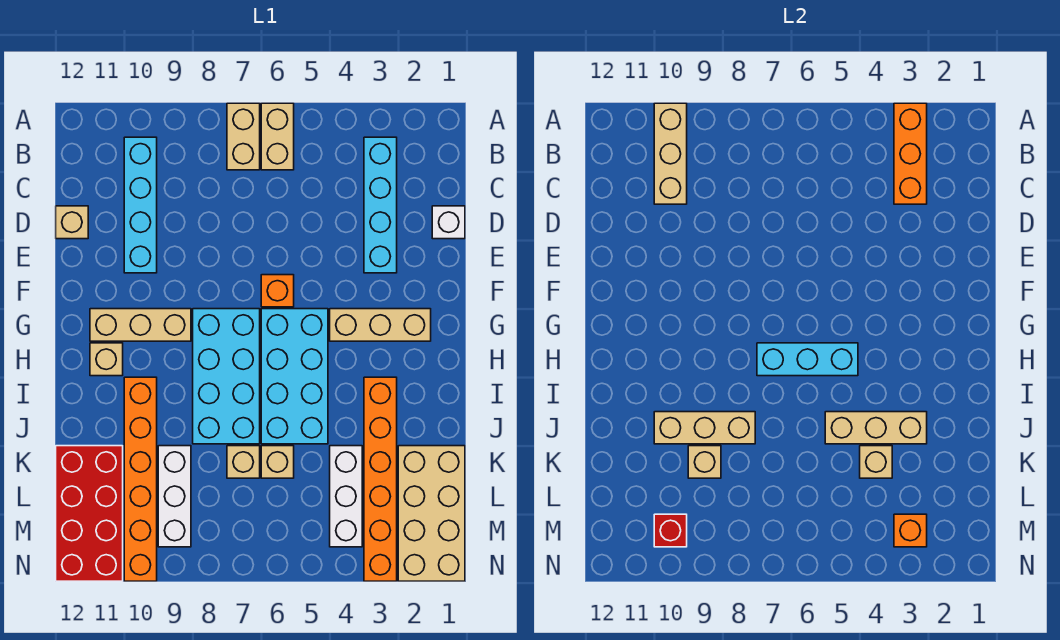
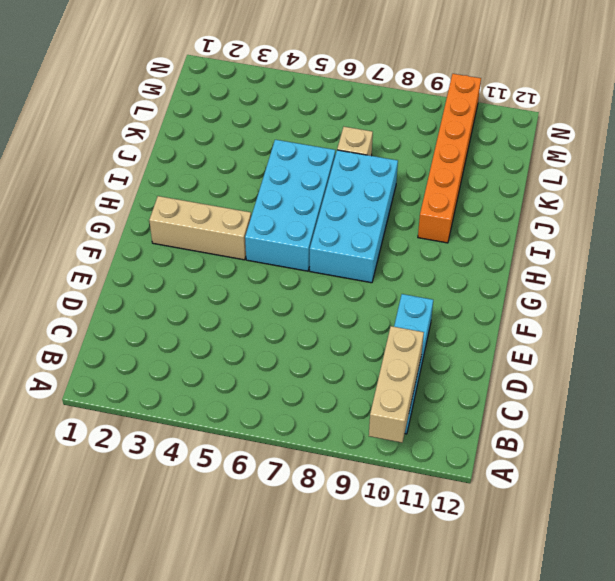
none -> tan 1x2 brick [261,103,294,170]
none -> tan 1x2 brick [227,103,260,170]
none -> cyan 1x4 brick [364,137,397,273]

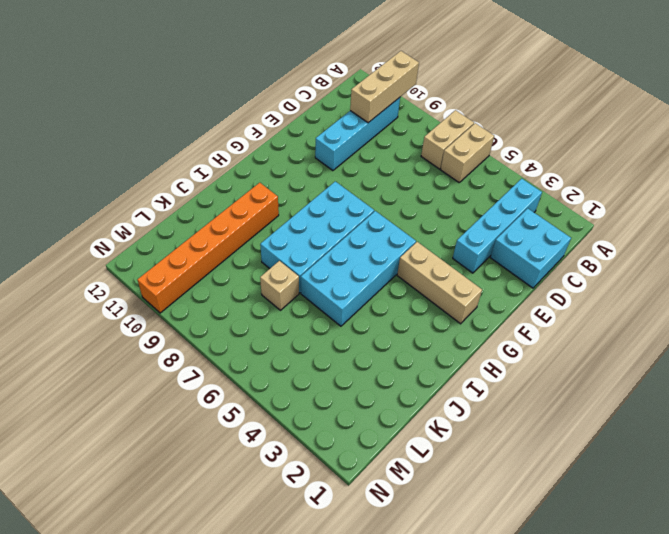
cyan 2x2 brick [490,208,571,288] -> white 1x1 brick [432,206,465,239]
none -> tan 1x1 brick [56,206,88,239]
none -> orange 1x1 brick [261,275,294,307]
none -> tan 1x3 brick [90,309,191,341]

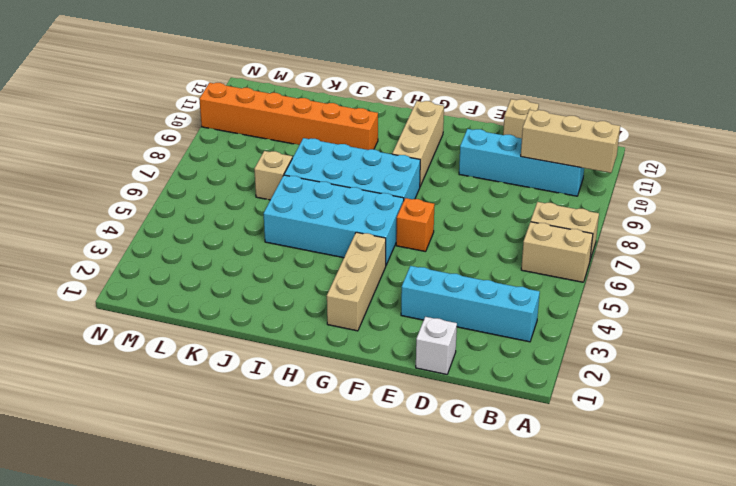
none -> tan 1x1 brick [90,343,123,376]
none -> orange 1x6 brick [364,377,397,581]
none -> tan 2x4 brick [398,446,465,581]

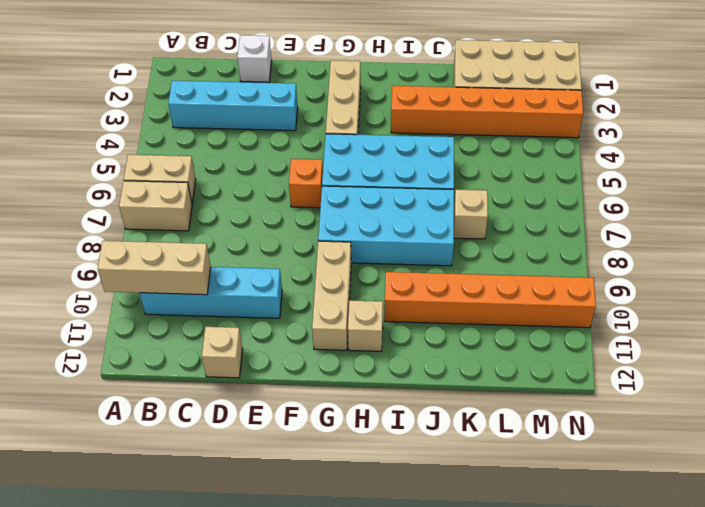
none -> white 1x3 brick [330,446,362,547]
none -> tan 1x1 brick [261,446,294,478]
none -> white 1x3 brick [158,446,191,547]

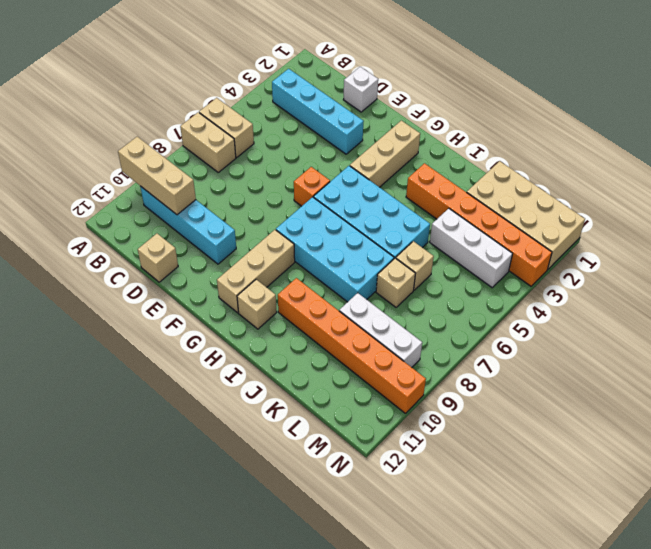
none -> red 2x4 brick [56,446,123,581]
none -> orange 1x3 brick [894,103,927,204]
none -> cyan 1x3 brick [757,343,858,376]

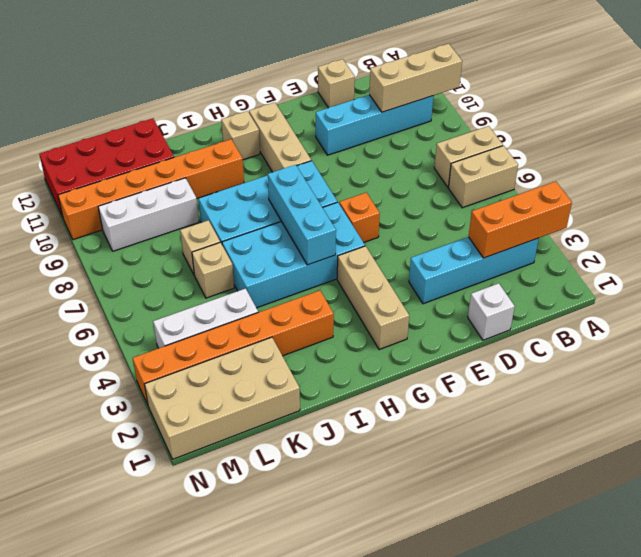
none -> tan 1x3 brick [825,412,927,444]
none -> tan 1x3 brick [654,412,755,444]
none -> tan 1x1 brick [860,446,892,478]

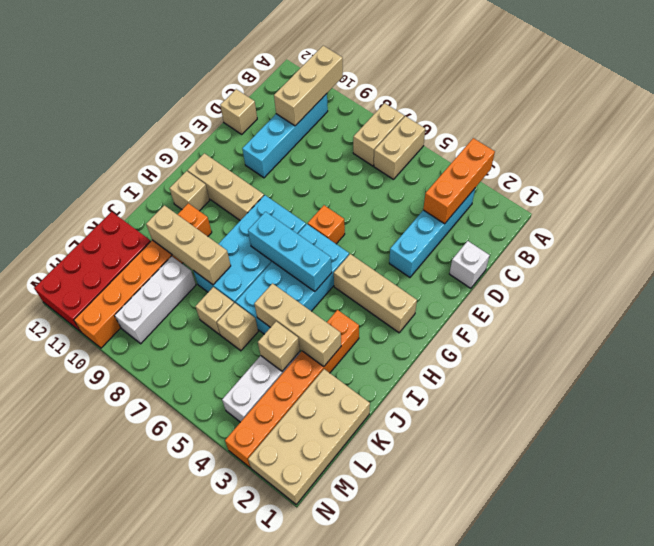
none -> tan 1x1 brick [688,446,721,478]
none -> orange 1x1 brick [894,514,927,547]
none -> red 1x1 brick [654,514,687,547]

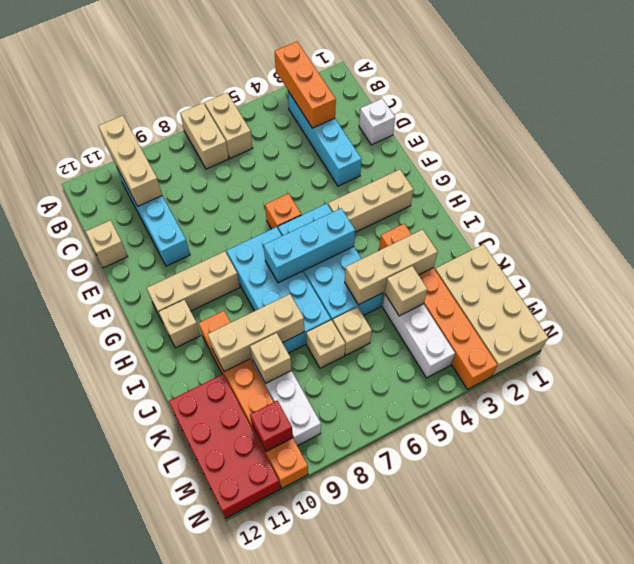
none -> orange 1x1 brick [894,514,927,547]

